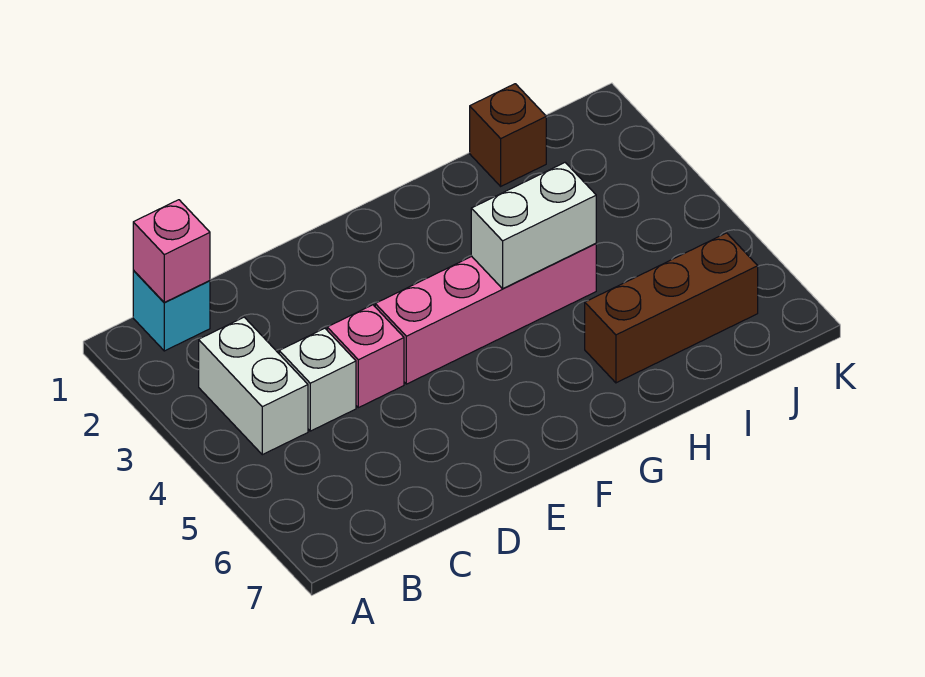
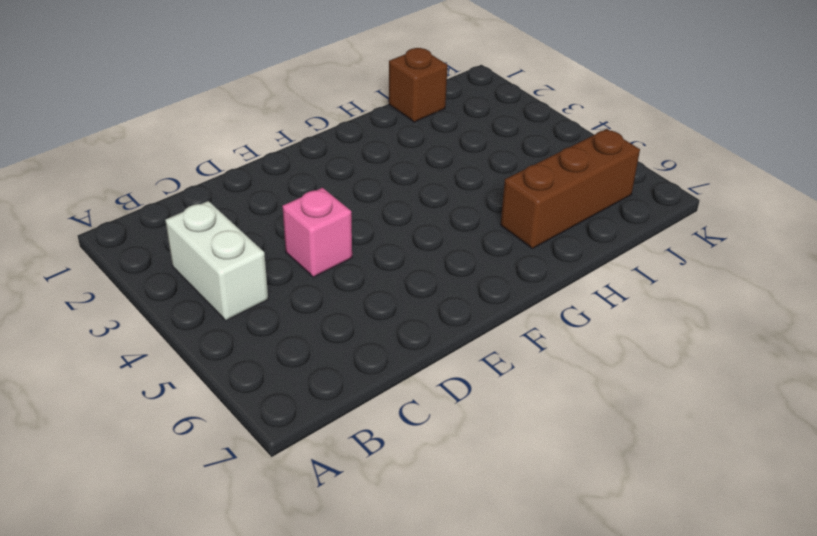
none -> cyan 1x1 brick [133,270,210,351]
none -> white 1x1 brick [279,328,356,431]

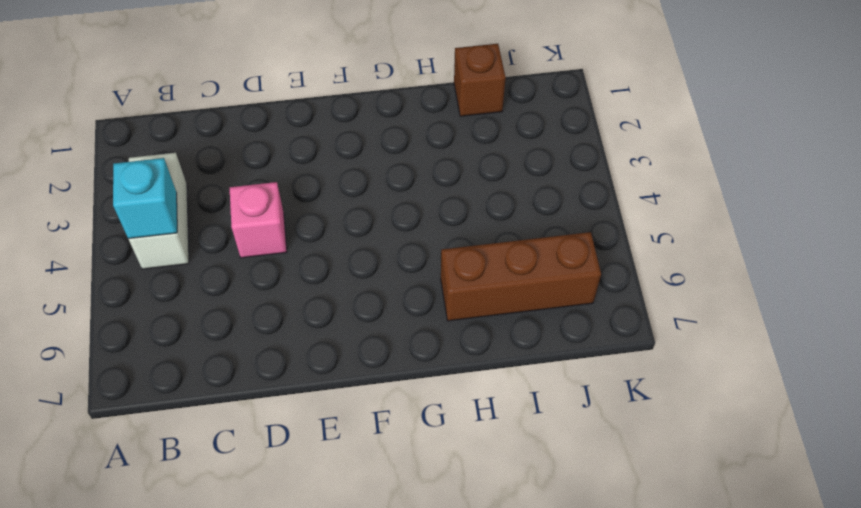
cyan 1x1 brick [113,158,177,239] -> cyan 1x1 brick moved to [133,270,210,351]
none -> white 1x1 brick [279,328,356,431]
none -> pink 1x4 brick [375,243,596,384]

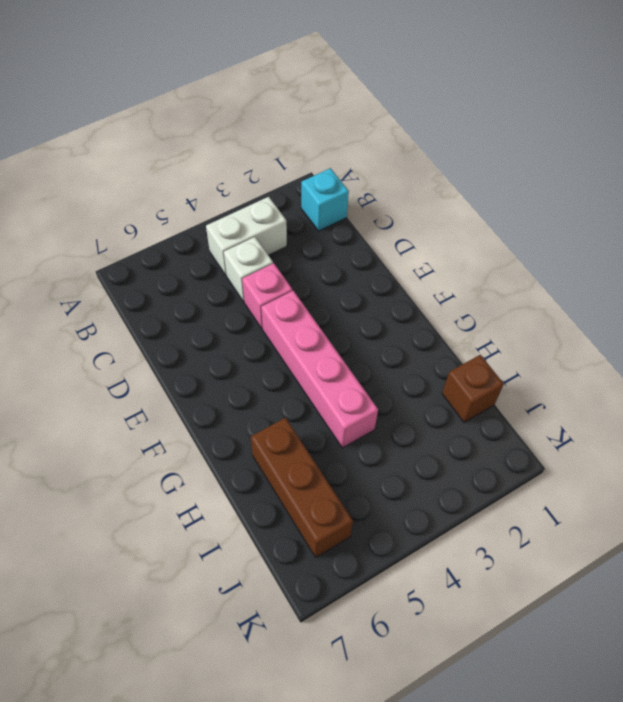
none -> pink 1x1 brick [133,200,210,302]
none -> white 1x2 brick [471,163,596,289]

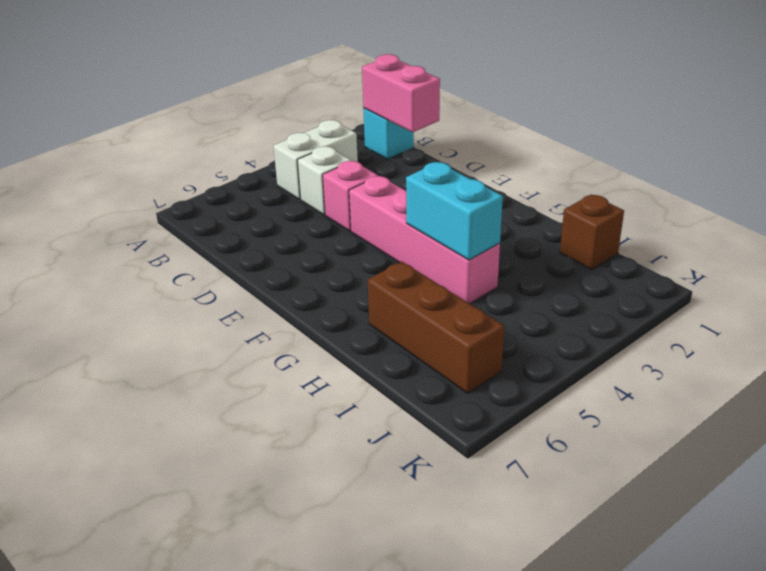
pink 1x2 brick [362,54,440,132] -> pink 1x1 brick [133,200,210,302]
cyan 1x2 brick [406,162,503,260] -> white 1x2 brick [471,163,596,289]

